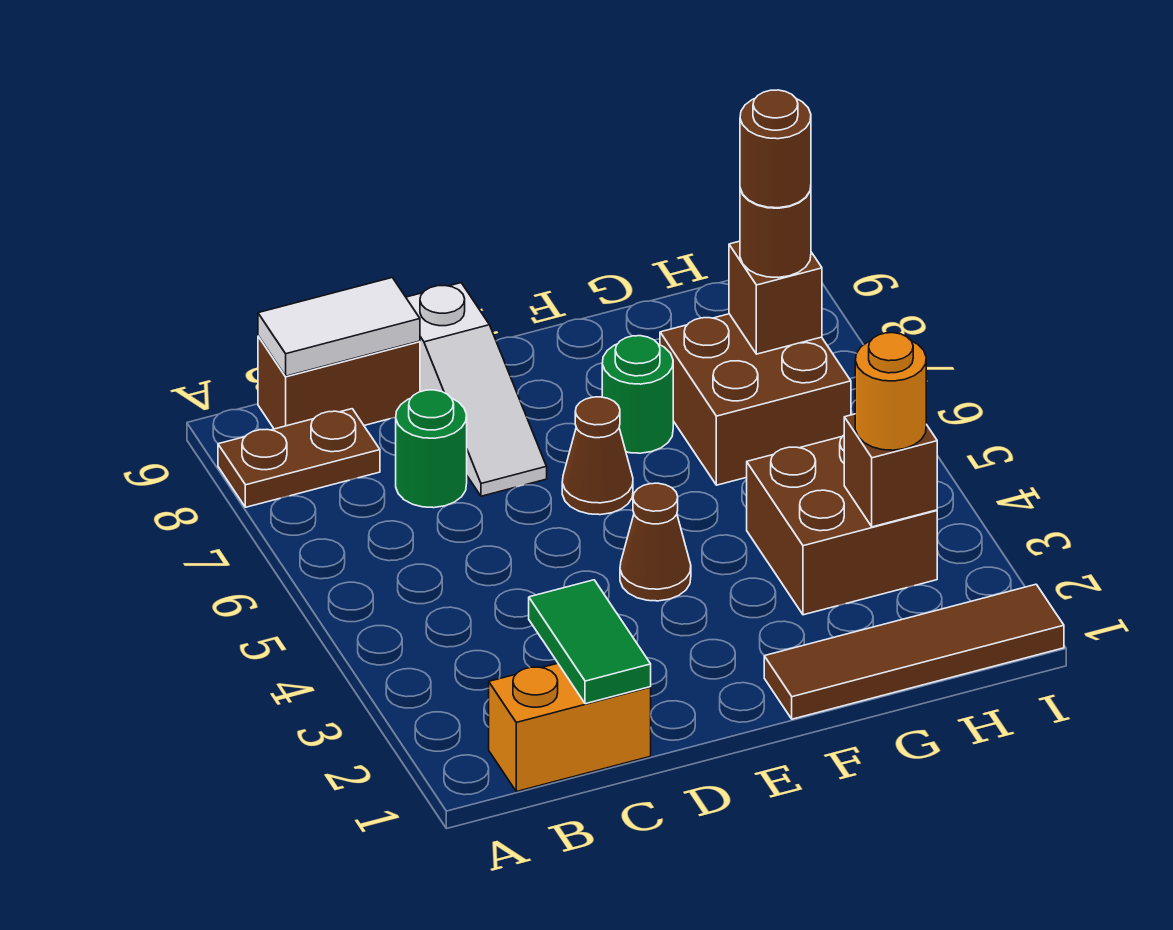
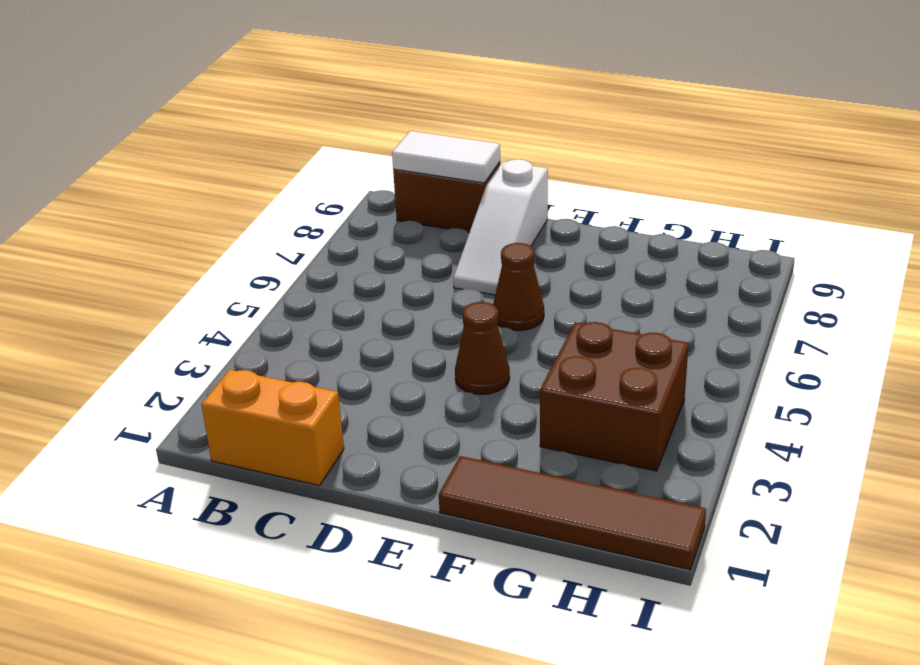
none -> brown 1x2 plate [218,409,380,507]
none -> green 1x1 round brick [396,390,467,508]
none -> green 1x1 round brick [602,336,673,453]

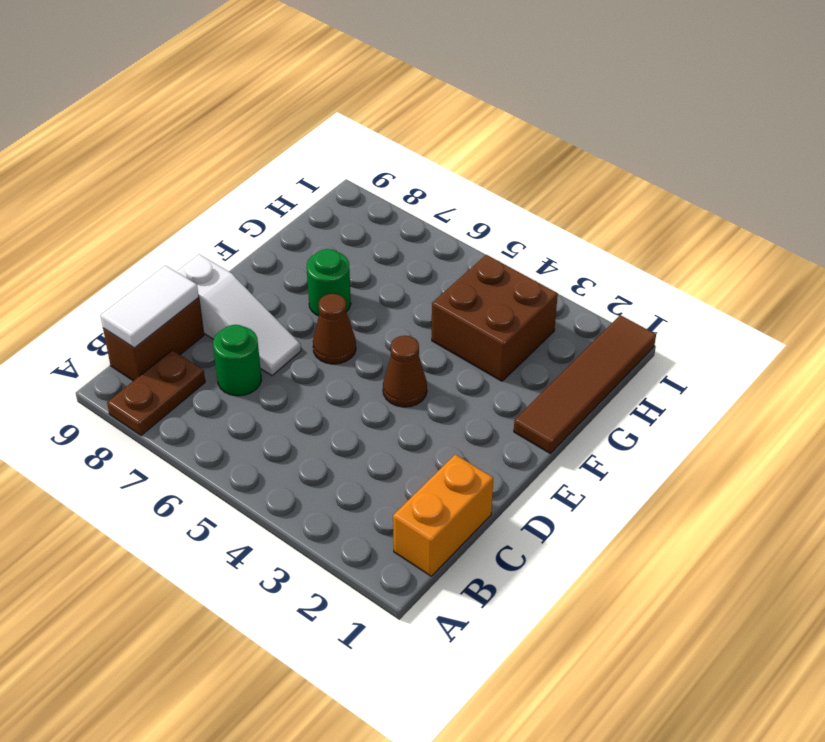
none -> brown 2x2 brick [660,314,851,485]
none -> green 1x2 tile [529,580,651,704]
none -> brown 1x1 brick [844,414,937,527]

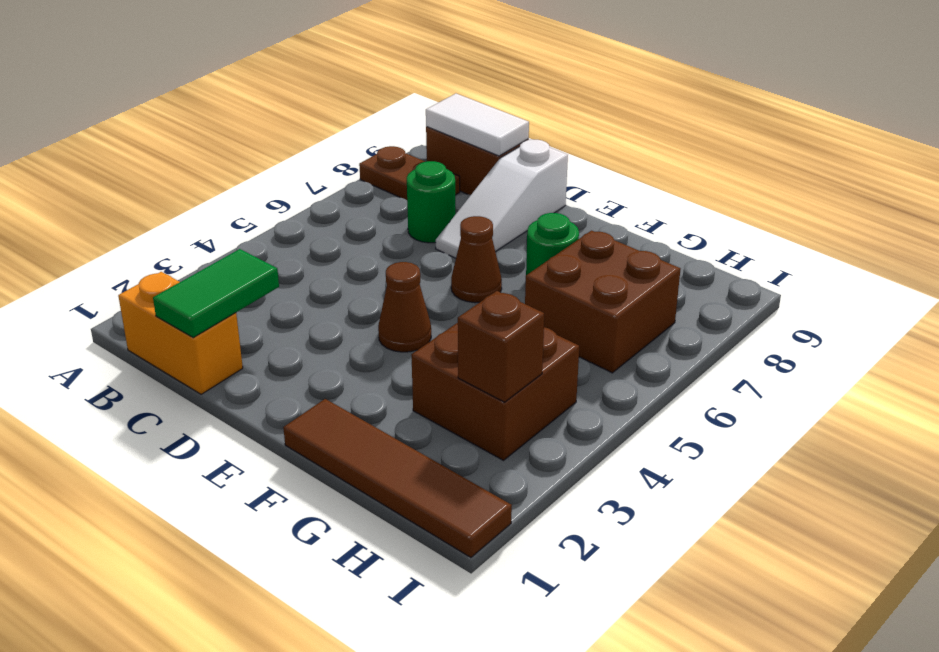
none -> brown 1x1 brick [729,241,822,354]
none -> orange 1x1 round brick [855,333,926,450]
none -> brown 1x1 round brick [740,188,811,278]

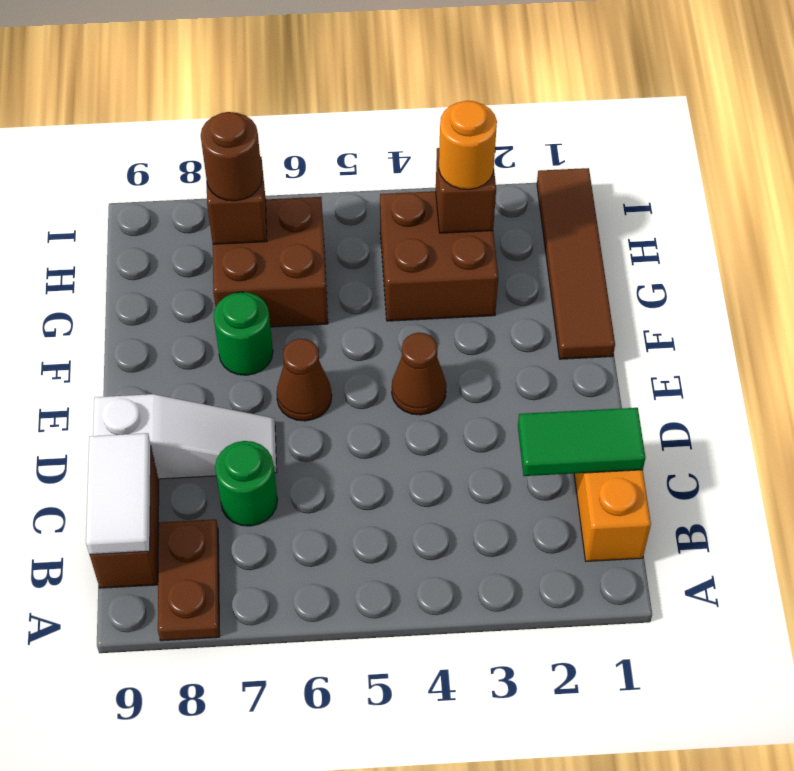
none -> brown 1x1 round brick [740,90,811,208]

